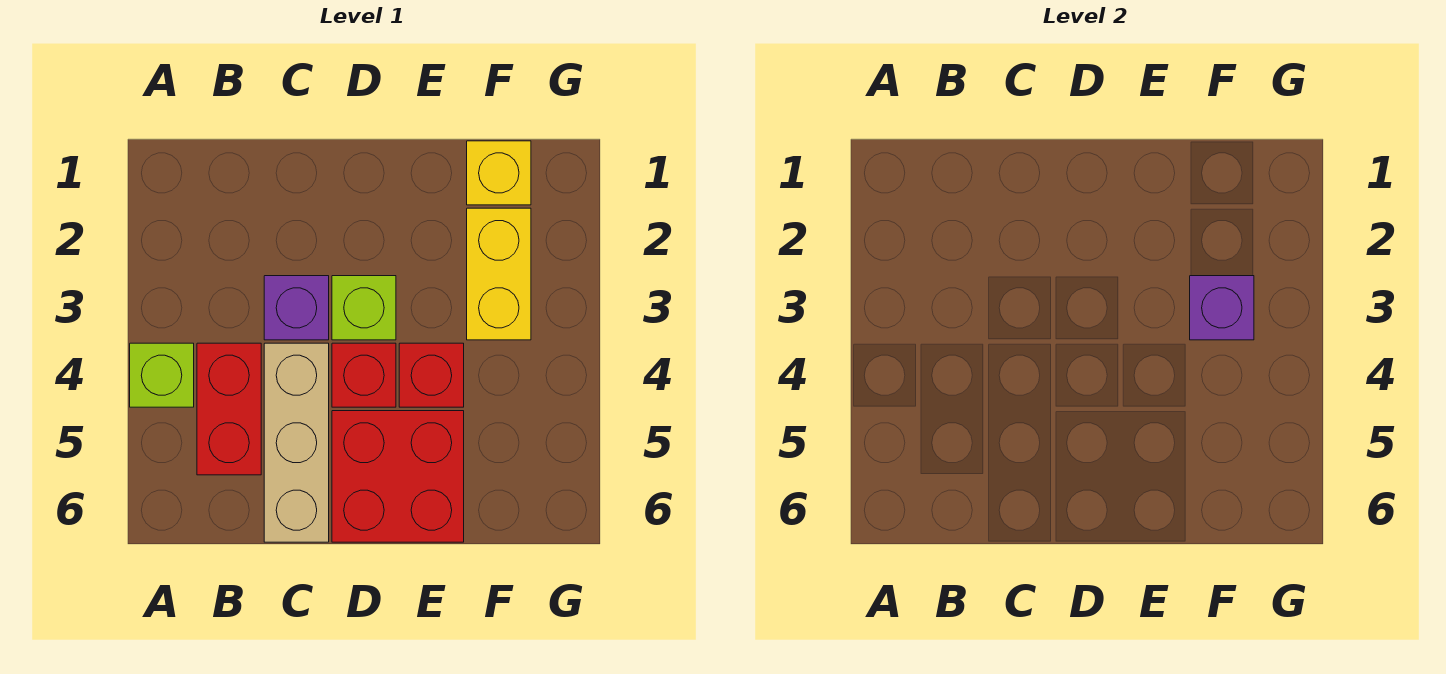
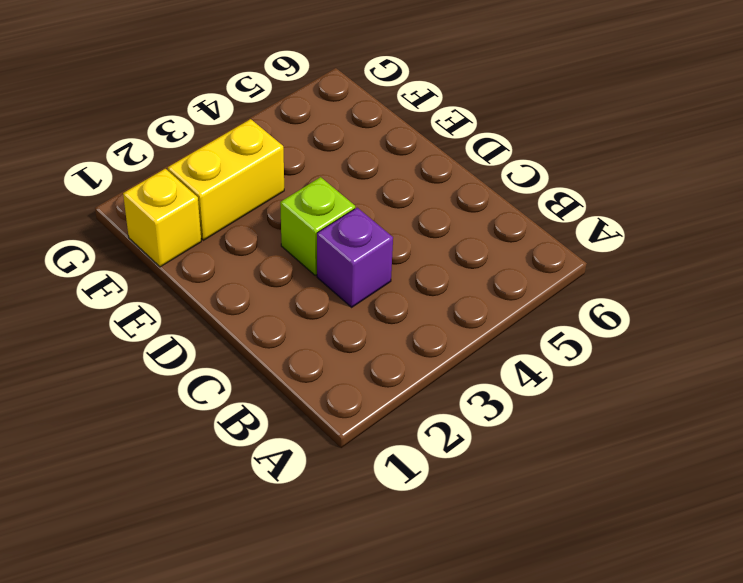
none -> lime 1x1 brick [130,343,194,407]
none -> red 1x2 brick [197,343,261,475]

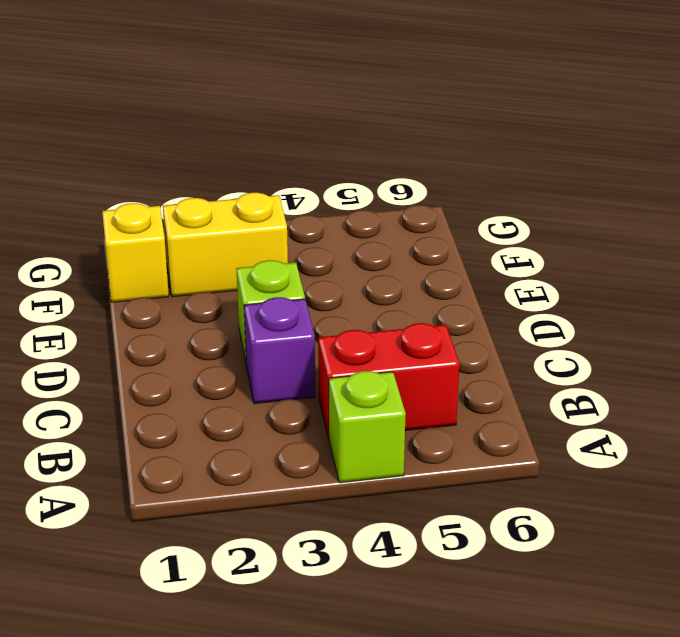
none -> tan 1x3 brick [264,343,329,542]
none -> red 1x1 brick [332,343,396,407]

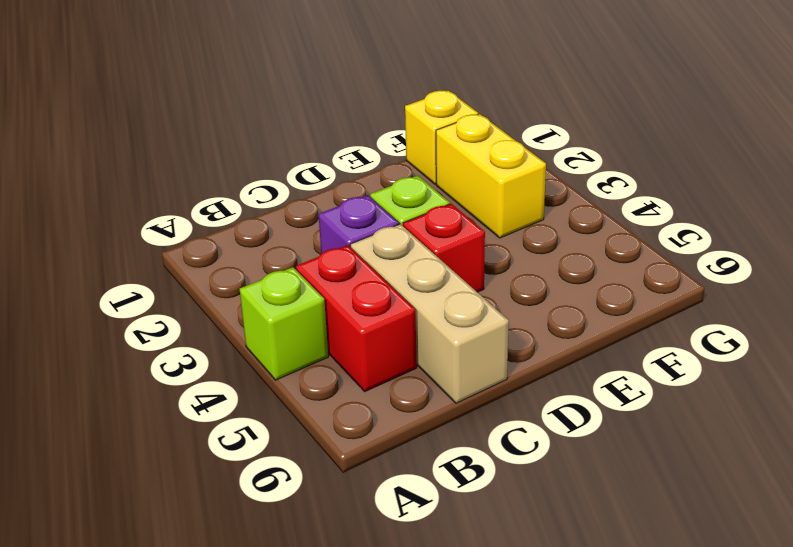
none -> red 2x2 brick [332,411,464,542]
none -> red 1x1 brick [399,343,464,407]

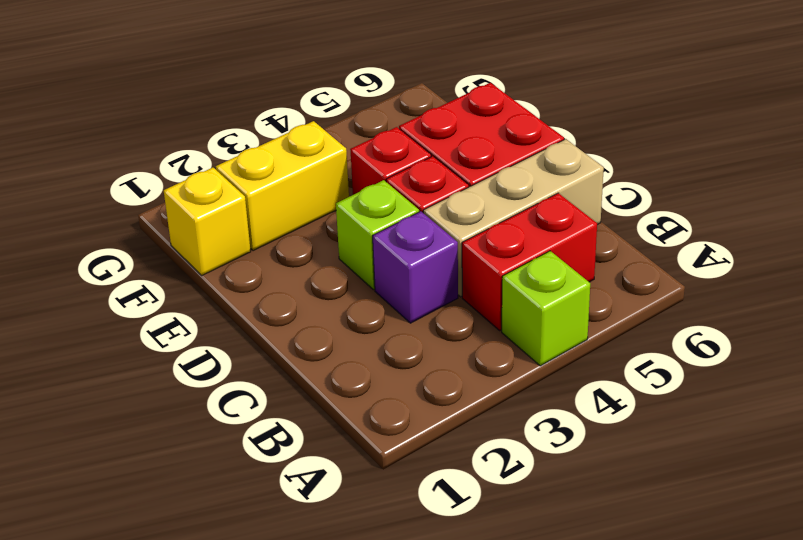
none -> purple 1x1 brick [1190,276,1254,340]

